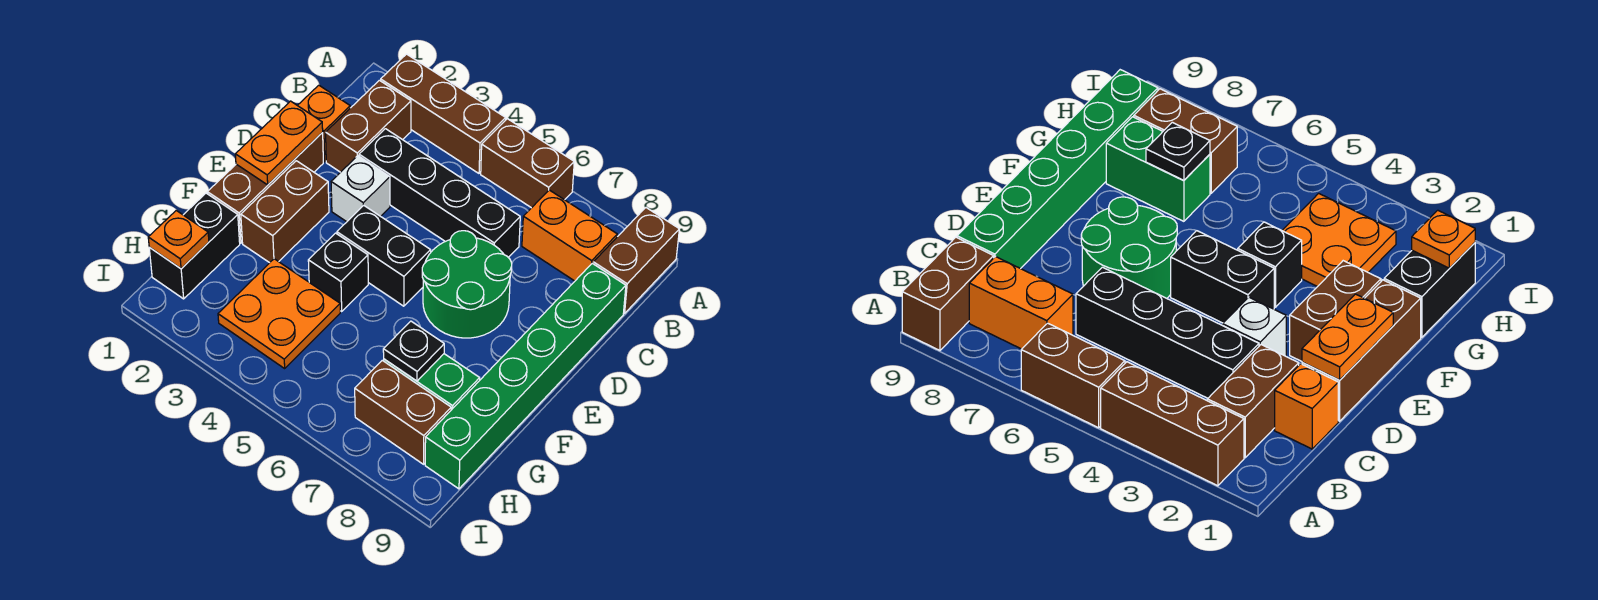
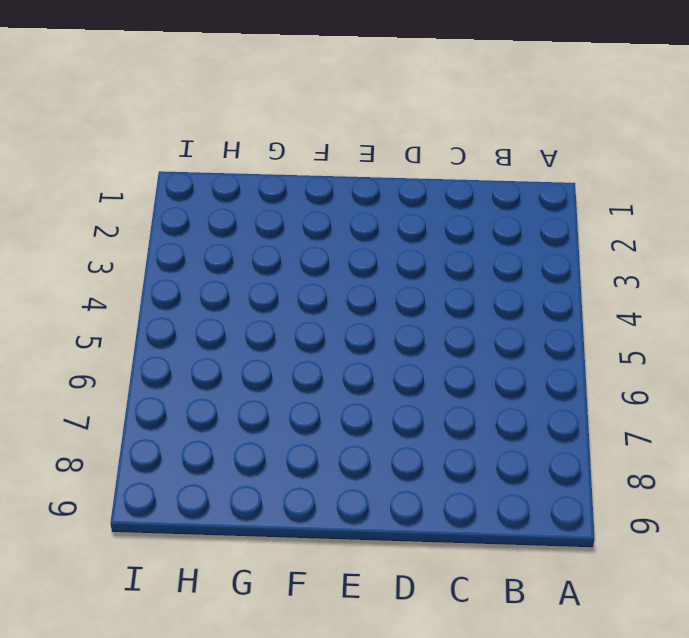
none -> brown 1x3 brick [381,54,506,173]
none -> brown 1x2 brick [481,119,574,208]
none -> brown 1x2 brick [593,208,679,313]

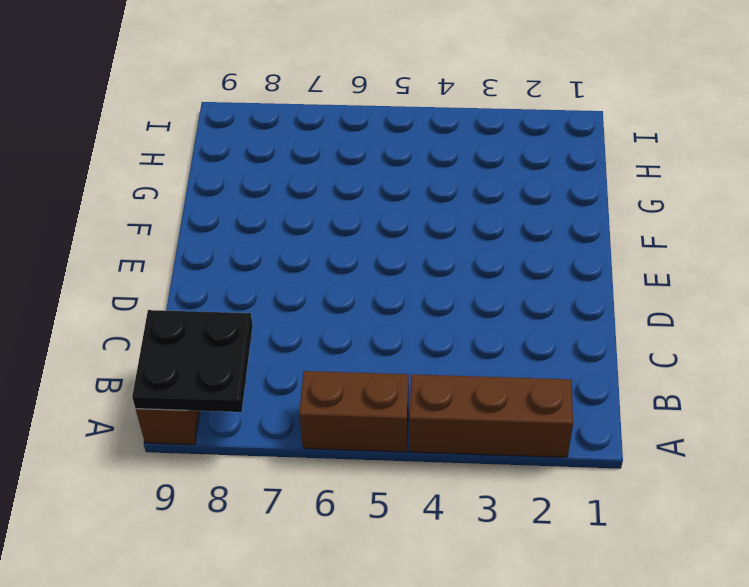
black 2x2 plate [132,310,253,412] -> none
none -> brown 1x2 brick [326,80,411,172]
none -> orange 1x2 brick [522,190,617,281]
none -> orange 1x1 brick [297,85,350,162]

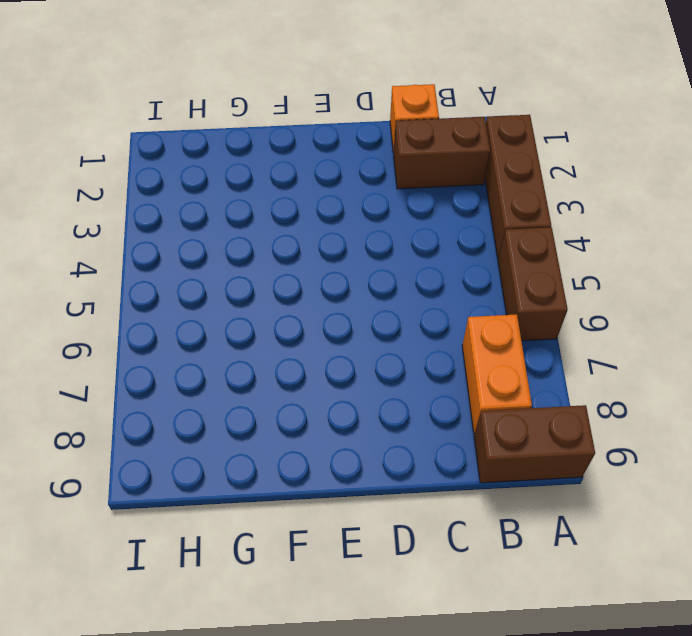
none -> black 1x4 brick [359,129,520,258]
none -> green 1x6 brick [425,263,626,489]
none -> brown 1x3 brick [207,133,323,243]

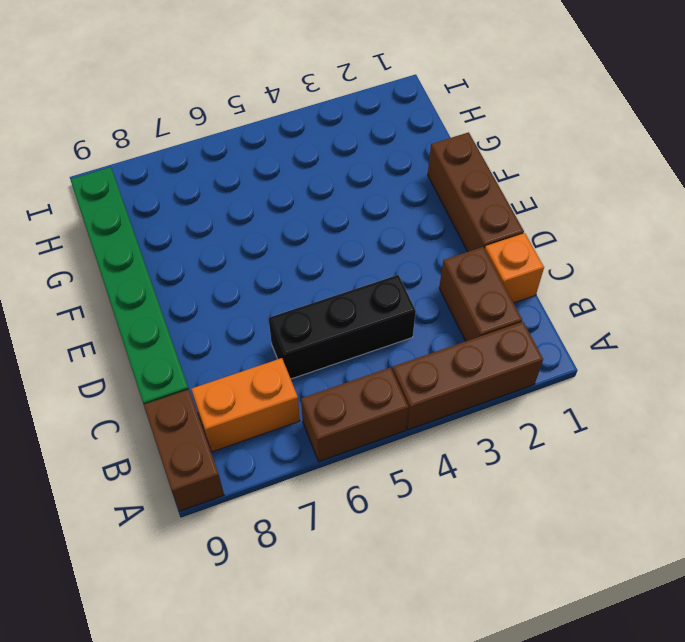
black 1x3 brick [269,275,416,379] -> black 1x4 brick [359,129,520,258]
none -> white 1x1 brick [331,156,390,222]
none -> green 2x2 round brick [422,231,512,338]
none -> brown 1x2 brick [241,161,329,263]

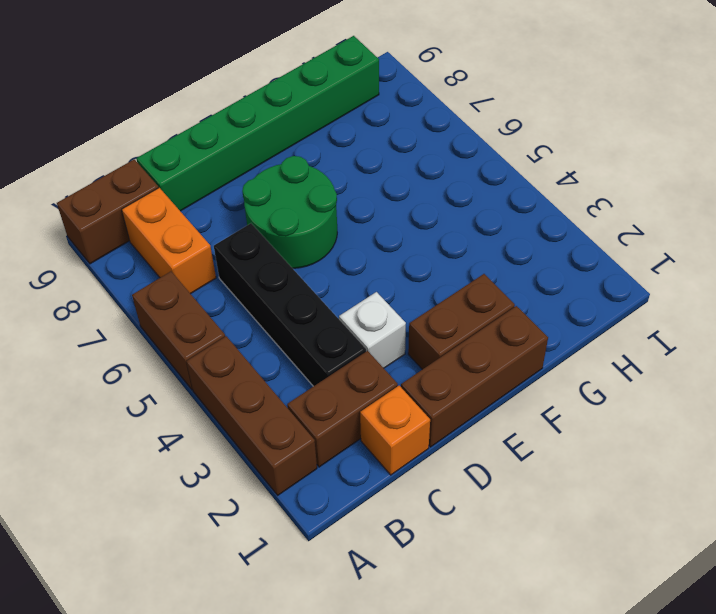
none -> black 1x2 brick [337,205,431,306]
none -> black 1x1 brick [308,233,368,311]
none -> black 1x2 brick [149,193,240,299]

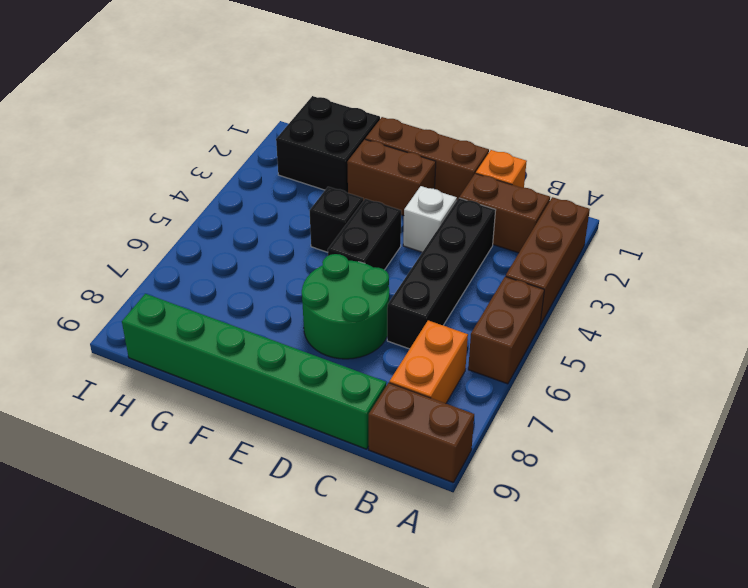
black 2x2 brick [276,96,380,193] -> black 1x2 brick [149,193,240,299]
none -> orange 2x2 plate [218,259,340,368]
none -> green 1x2 brick [384,354,480,410]
none -> brown 1x2 brick [355,360,451,464]

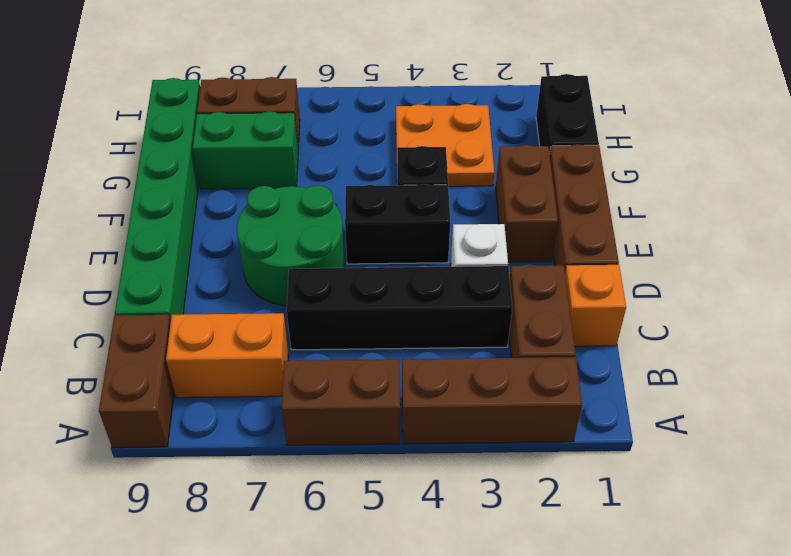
none -> orange 1x2 plate [235,101,323,185]
none -> black 1x1 plate [383,321,444,381]
none -> orange 1x1 plate [148,210,209,269]

